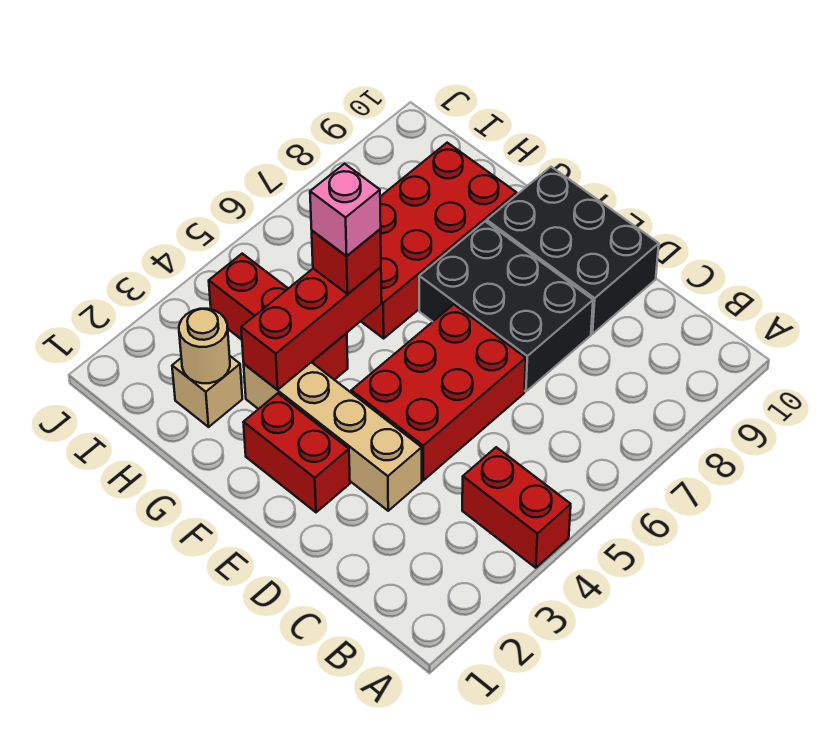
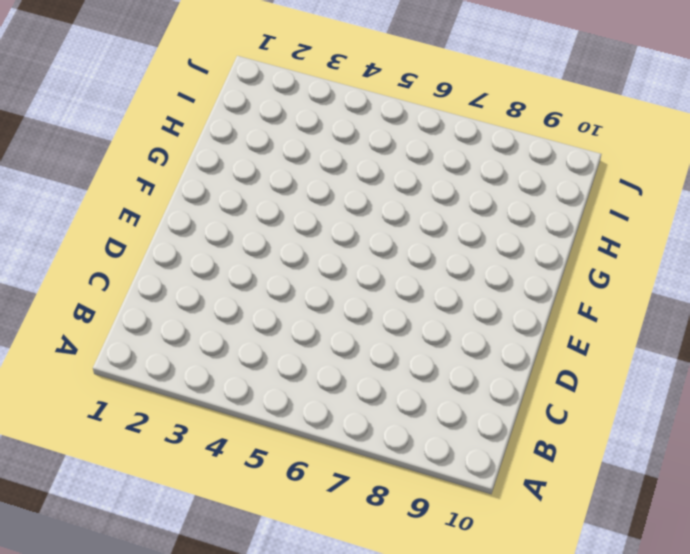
none -> red 1x2 brick [462,447,571,568]
none -> tan 1x4 brick [244,362,422,511]
none -> red 2x3 brick [351,304,526,480]

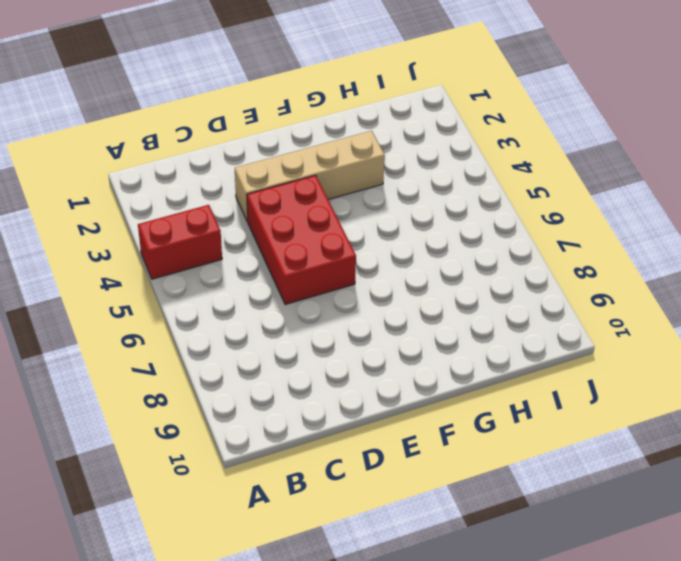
none -> black 2x3 brick [419,221,593,391]
none -> black 2x3 brick [487,167,659,334]
none -> red 1x2 brick [243,393,350,512]

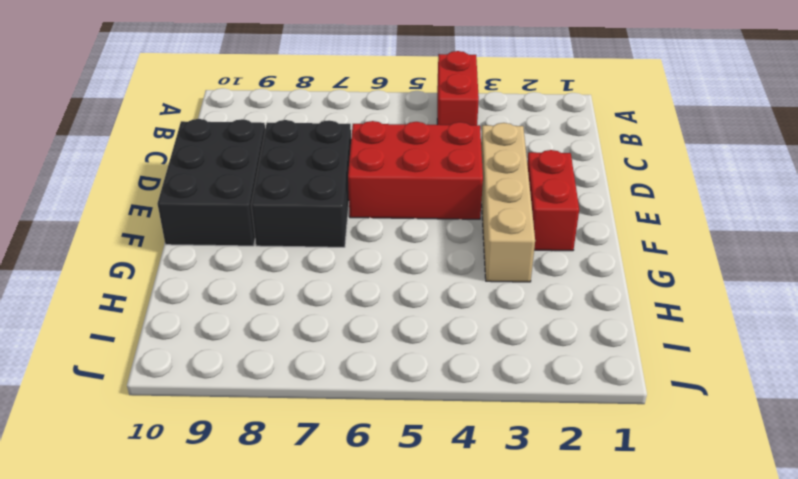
none -> red 1x3 brick [209,254,348,380]
none -> red 2x4 brick [361,143,517,338]
none -> tan 1x1 brick [172,356,242,427]

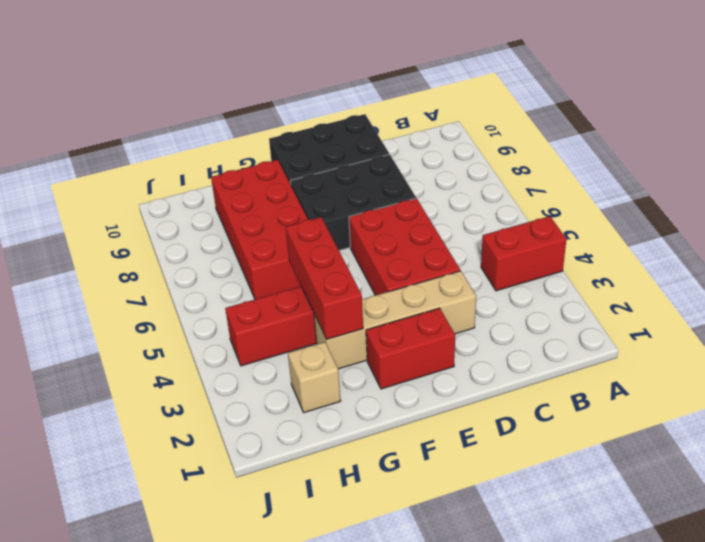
none -> tan 1x1 round brick [179,309,230,383]
none -> red 1x1 brick [312,229,381,294]
none -> pink 1x1 brick [310,164,381,256]

